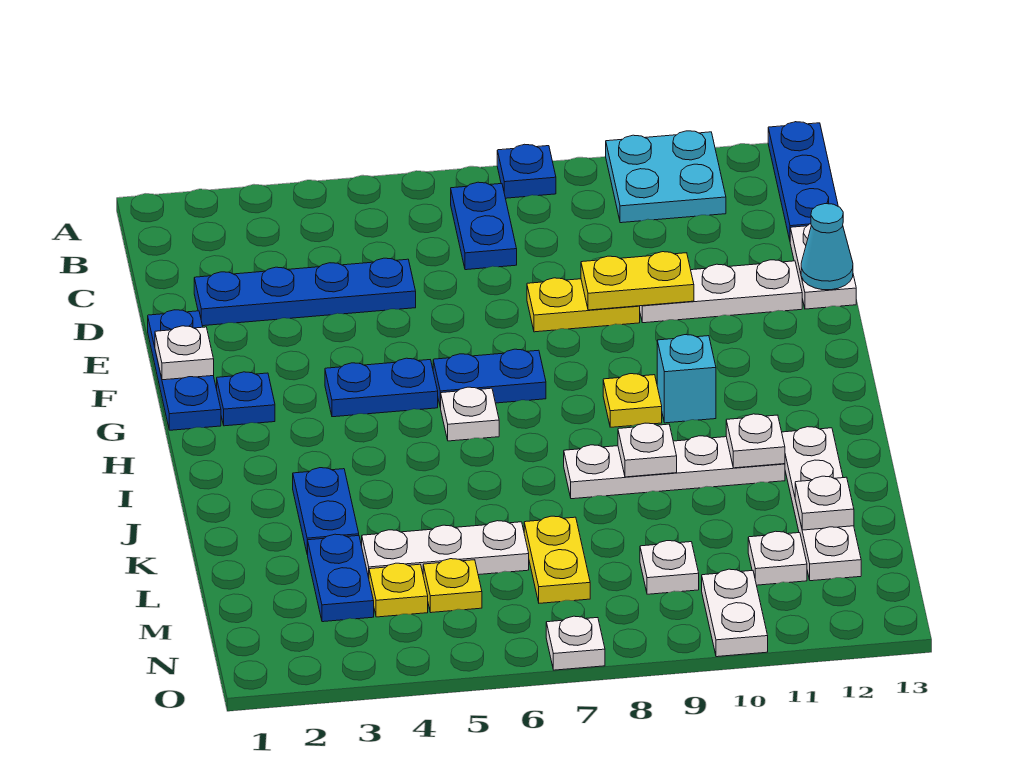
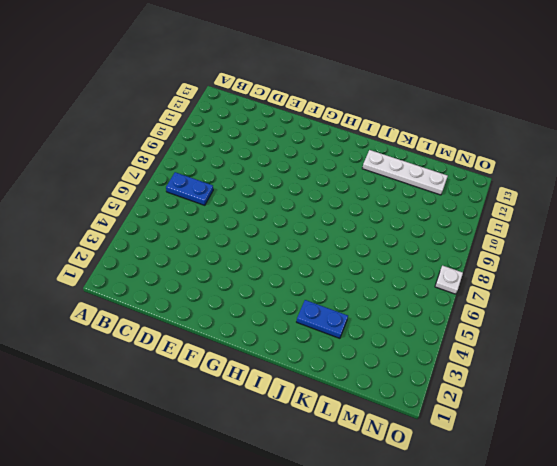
none -> blue 1x1 plate [497,144,556,198]
none -> cyan 2x2 plate [606,131,726,223]
none -> blue 1x3 plate [768,122,838,240]
none -> blue 1x4 plate [194,258,416,326]

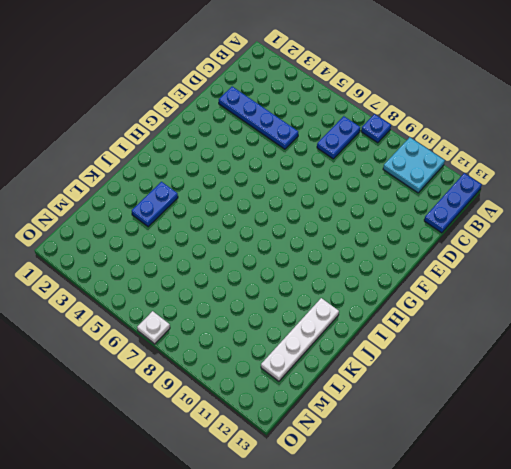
none -> white 1x2 plate [790,224,856,309]
none -> blue 1x3 plate [148,310,221,430]
none -> yellow 1x2 plate [527,278,640,332]
none -> white 1x3 plate [640,260,802,323]

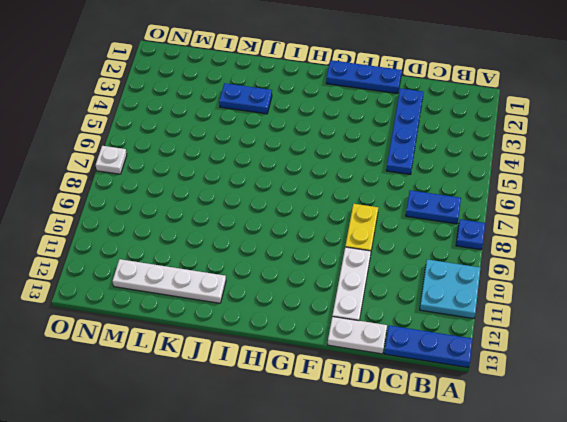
none -> blue 1x1 plate [217,372,275,426]
none -> blue 1x2 plate [325,358,438,417]
none -> blue 1x2 plate [433,349,546,407]
none -> white 1x1 plate [440,387,499,441]

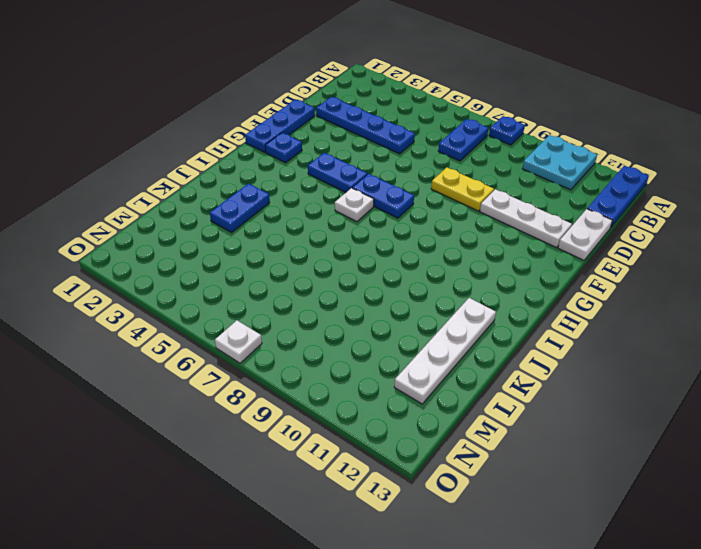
none -> yellow 1x1 plate [603,374,662,427]
none -> cyan 1x1 brick [657,335,716,423]
none -> white 1x4 plate [564,436,785,499]
none -> blue 1x2 plate [308,534,374,622]

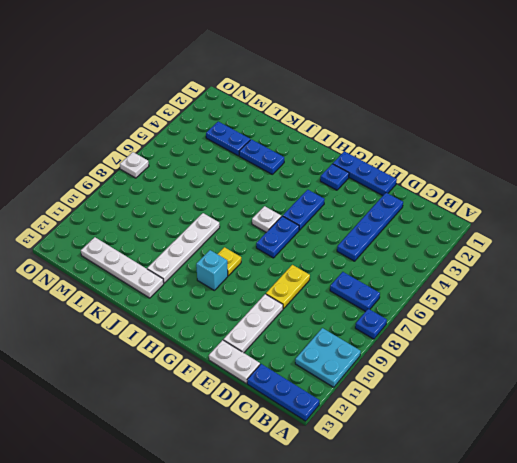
none -> white 1x3 plate [362,521,529,577]
none -> yellow 1x2 plate [524,516,590,603]
none -> yellow 1x1 plate [369,563,428,617]
none -> yellow 1x1 plate [423,559,482,613]

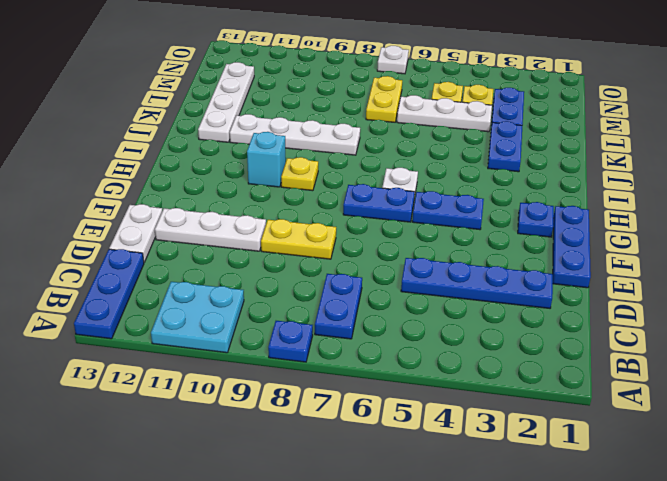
none -> white 1x1 plate [640,541,699,594]
none -> white 1x1 plate [748,531,807,585]
none -> white 1x2 plate [702,569,768,657]
none -> yellow 1x2 plate [581,252,694,310]

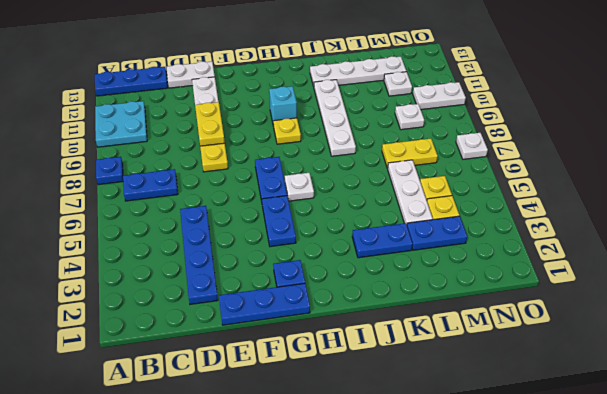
none -> cyan 1x1 cone [801,204,853,290]
none -> white 1x1 plate [155,326,214,380]
none -> white 1x1 plate [618,423,677,477]
none -> white 1x1 plate [726,414,785,468]

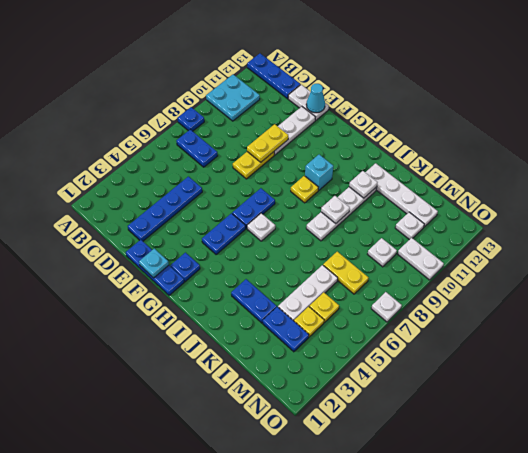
cyan 1x1 plate [139,249,169,278] -> white 1x1 plate [155,326,214,380]
none -> white 1x1 plate [795,476,854,530]

